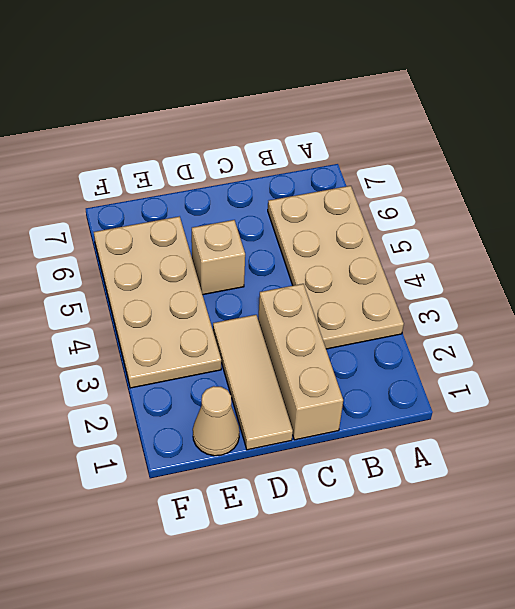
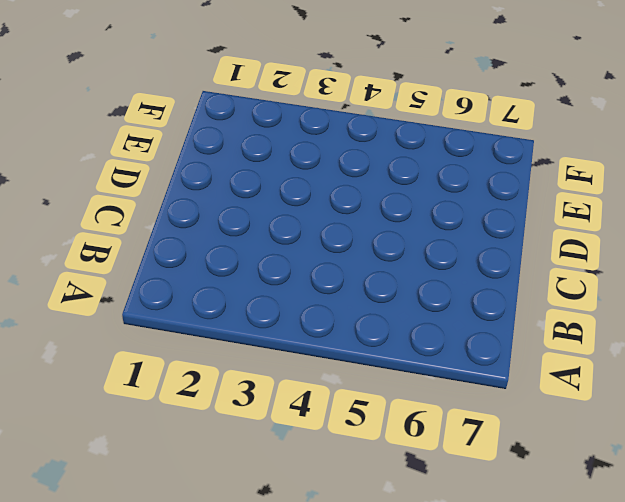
none -> tan 2x4 plate [268,186,404,349]
none -> tan 1x3 brick [258,284,343,440]

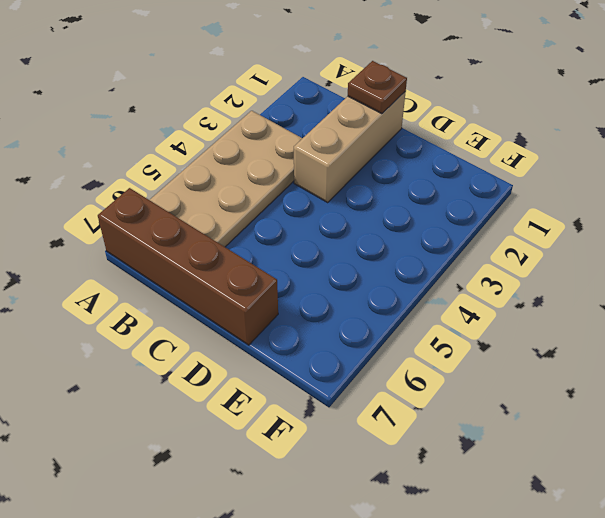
brown 1x4 brick [98,188,278,345] -> none
brown 1x1 plate [348,61,407,114] -> none
none -> tan 1x3 tile [213,315,293,450]
none -> tan 1x1 brick [192,220,245,295]

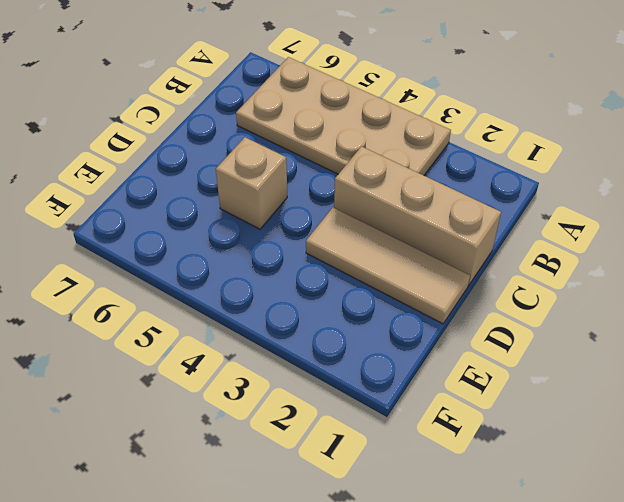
none -> tan 1x1 cone [193,386,240,456]
none -> tan 2x4 plate [94,216,221,388]

